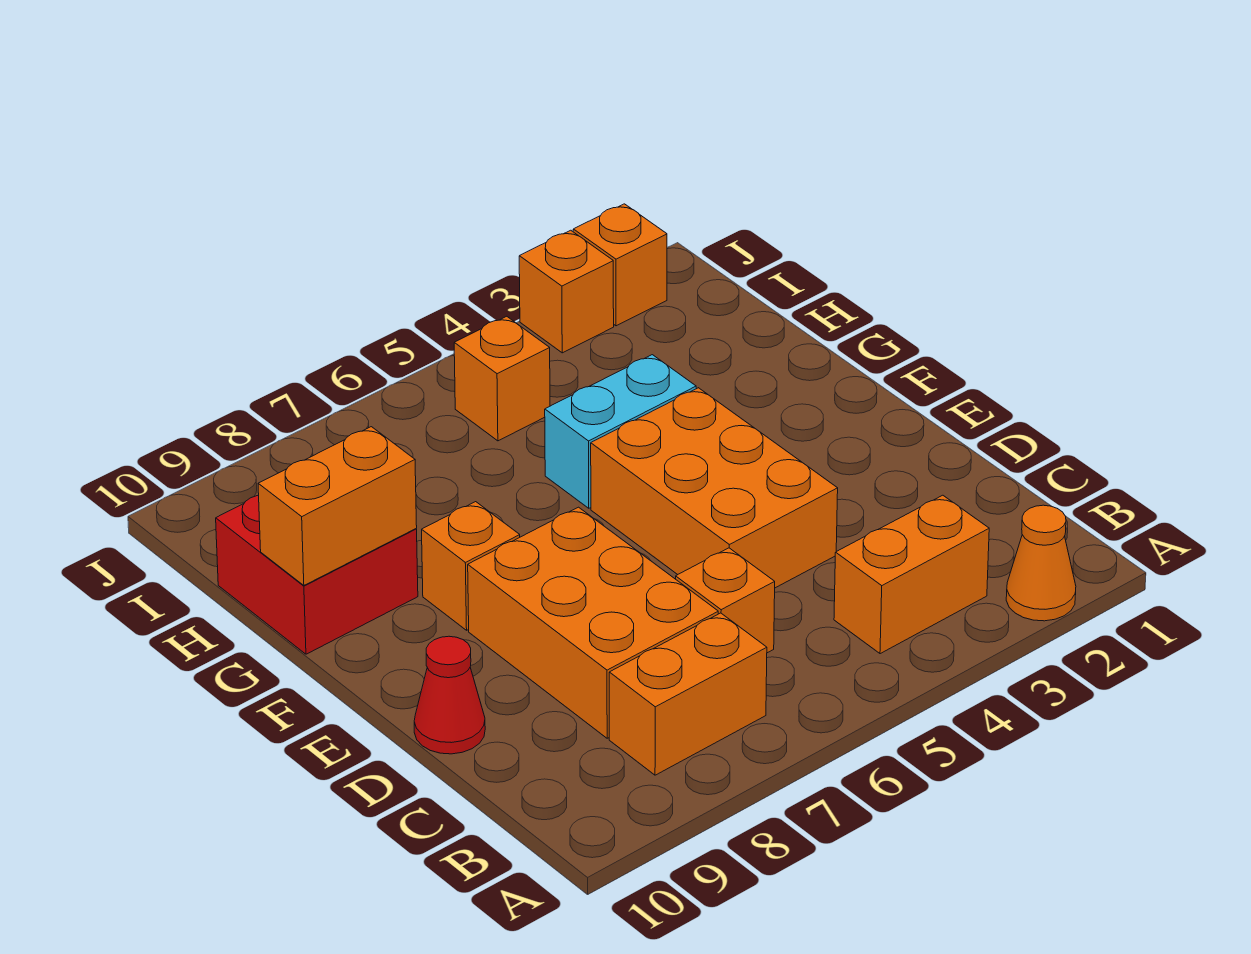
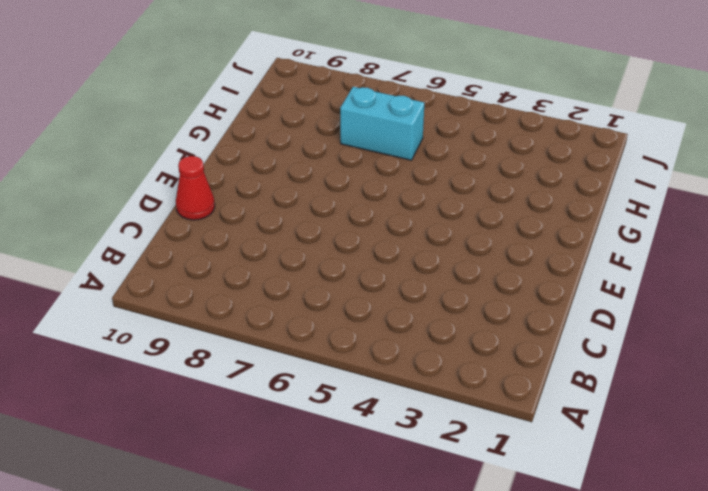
cyan 1x2 brick [340,87,424,160] -> cyan 1x2 brick moved to [545,355,696,508]
none -> orange 1x1 cone [1006,505,1076,621]
none -> orange 1x2 brick [834,495,989,654]
none -> orange 1x2 brick [609,613,767,775]

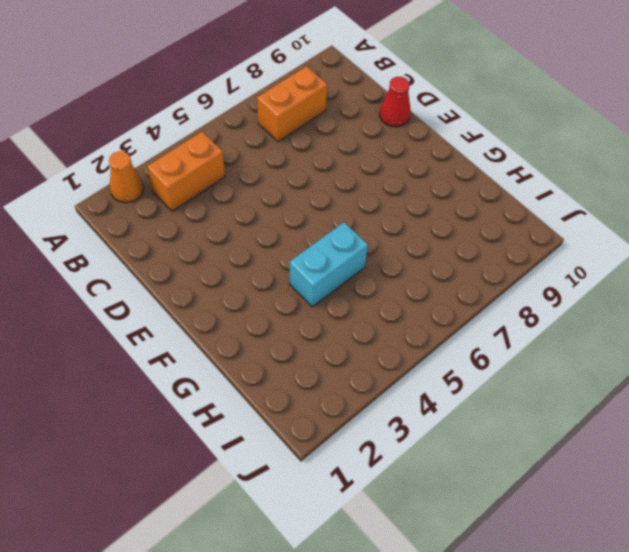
none -> orange 1x1 brick [676,548,775,653]
none -> orange 2x3 brick [468,507,718,738]
none -> orange 2x3 brick [591,388,838,588]

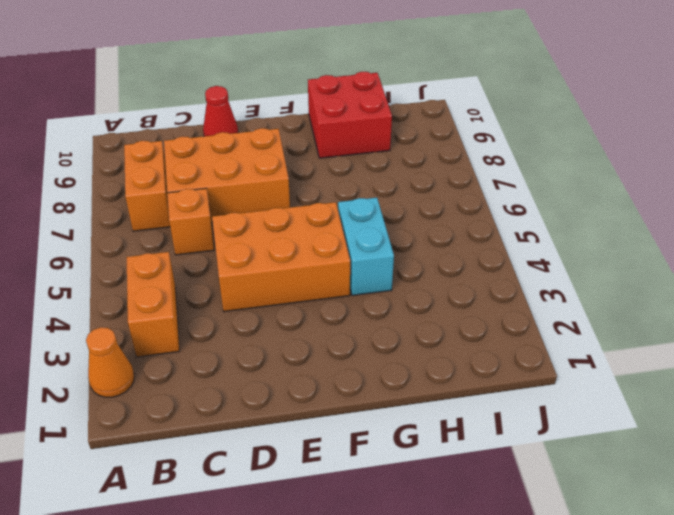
none -> orange 1x1 brick [422,502,520,630]
none -> orange 1x1 brick [454,316,550,441]
none -> orange 1x1 brick [573,204,667,326]

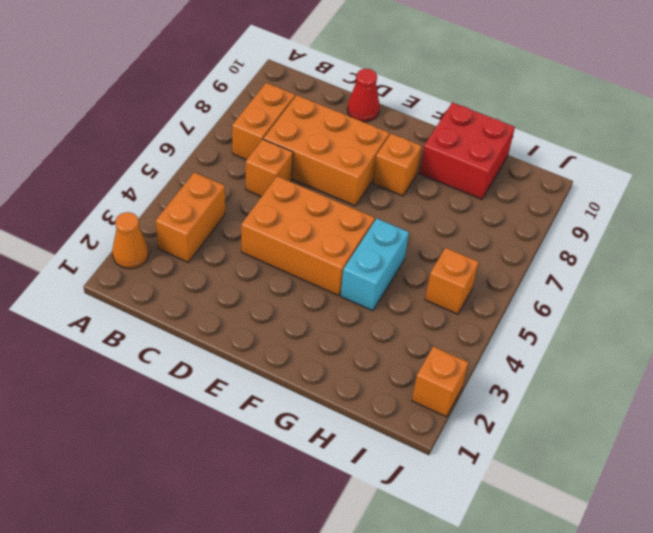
none -> orange 1x1 brick [519,230,614,353]
none -> orange 1x2 brick [258,427,417,585]

